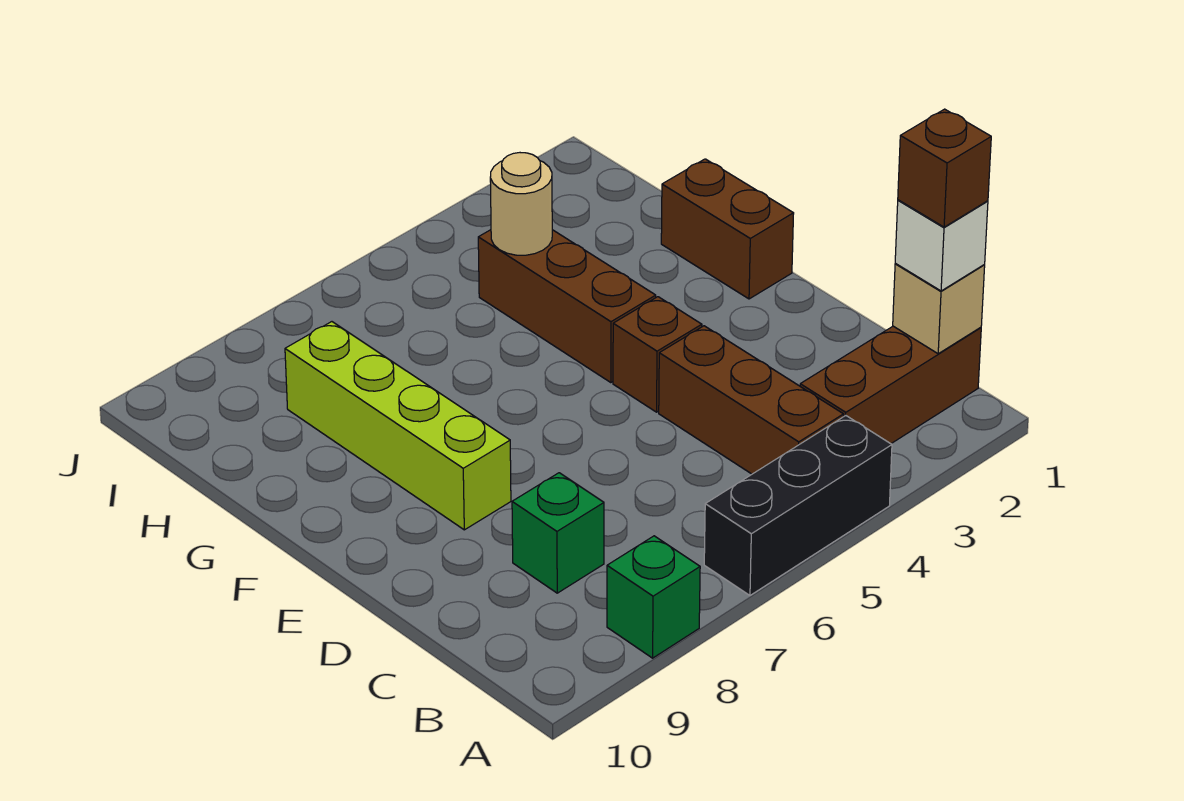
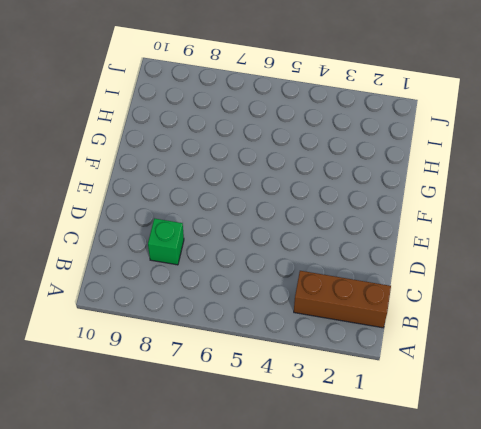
none -> black 1x3 brick [704,416,892,595]
none -> green 1x1 brick [607,536,700,658]
none -> brown 1x3 brick [659,326,844,474]

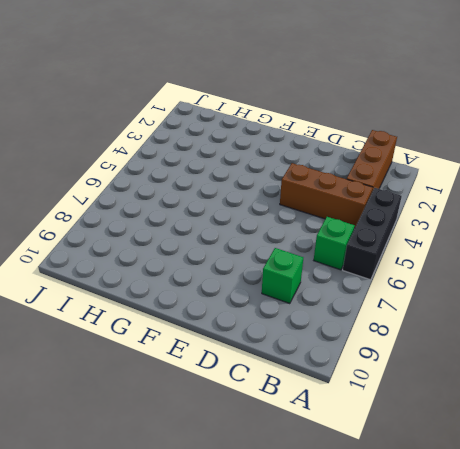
green 1x1 brick [314,217,355,270] -> green 1x1 brick moved to [607,536,700,658]
none -> brown 1x1 brick [613,297,702,412]
none -> lime 1x4 brick [285,322,511,530]
none -> brown 1x2 brick [661,159,794,299]

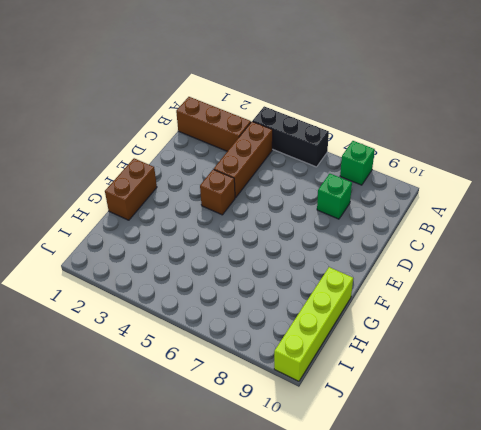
lime 1x4 brick [274,267,353,381] -> lime 1x4 brick moved to [285,322,511,530]
none -> brown 1x3 brick [478,230,656,383]
none -> tan 1x1 brick [893,264,985,354]
none -> tan 1x1 round brick [490,153,552,255]

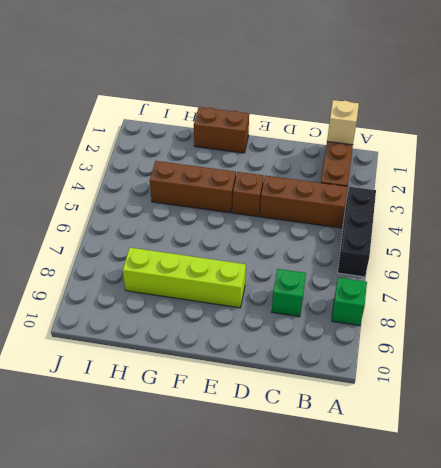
none -> tan 1x1 round brick [490,153,552,255]
none -> white 1x1 brick [895,200,988,291]
none -> brown 1x1 brick [898,109,991,227]

